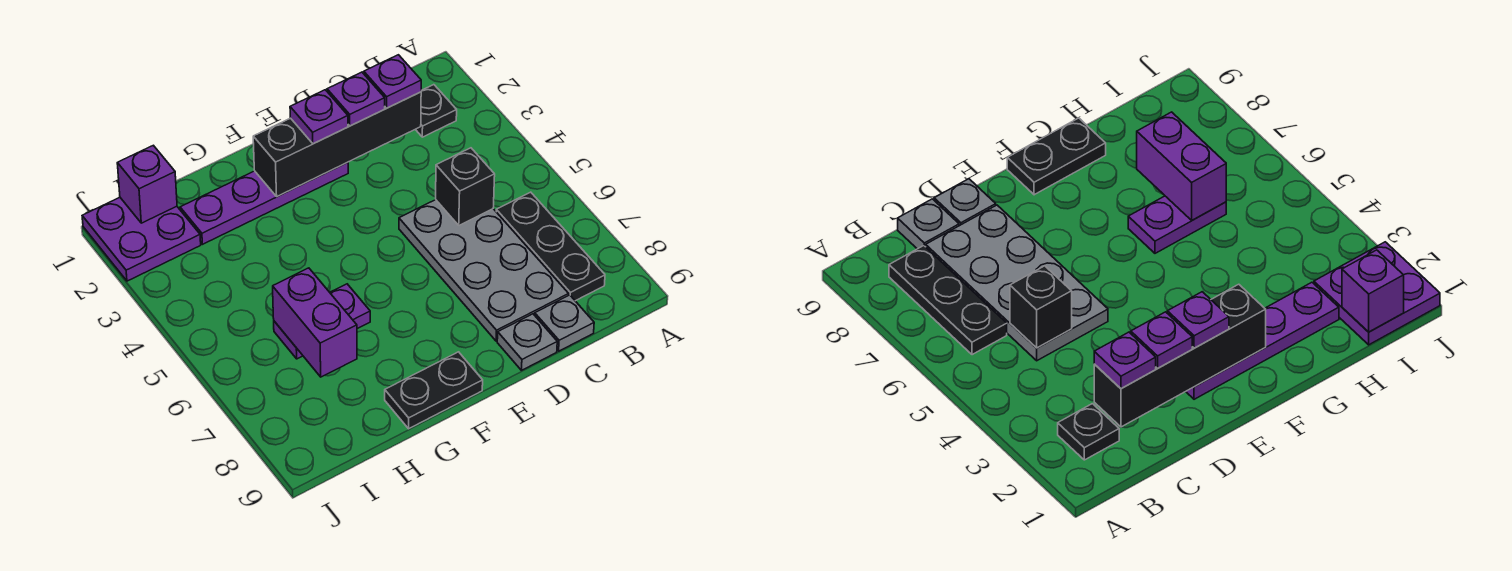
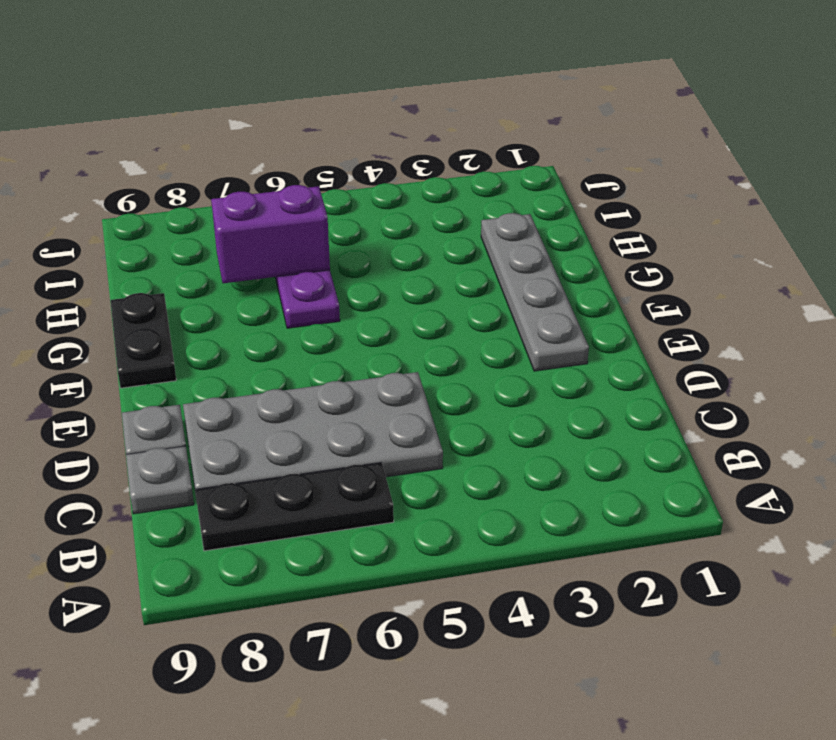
grey 1x4 plate [481,213,589,371] -> purple 1x4 plate [180,162,348,244]
none -> black 1x1 plate [415,85,457,137]
none -> purple 2x2 plate [82,198,201,281]
none -> black 1x4 brick [253,92,421,197]

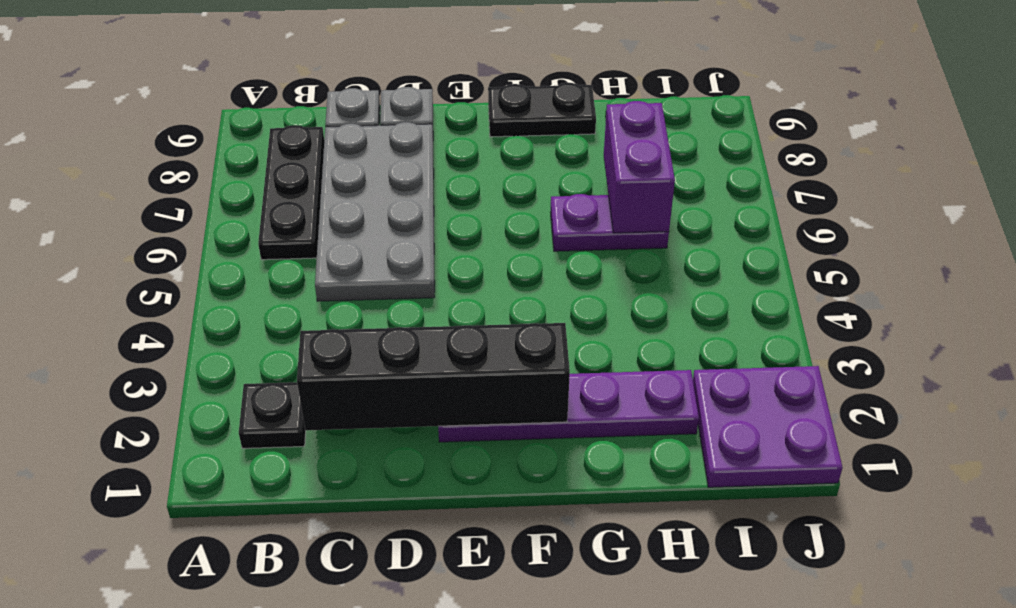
none -> black 1x1 brick [436,148,495,225]
none -> purple 1x1 brick [117,145,177,223]
none -> purple 1x1 plate [364,55,421,108]

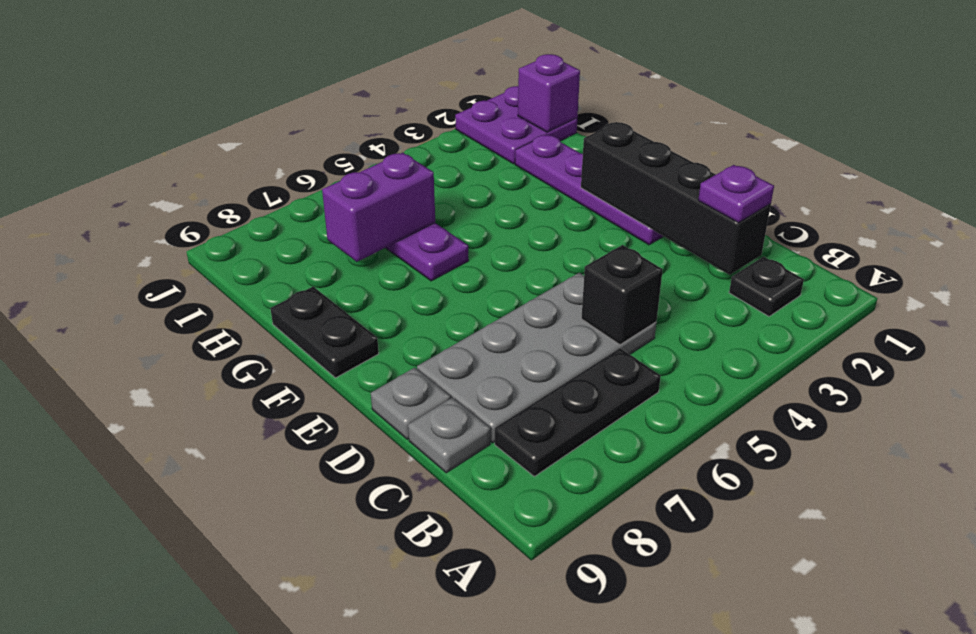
none -> purple 1x1 plate [327,72,385,126]
none -> purple 1x1 plate [290,90,348,144]

